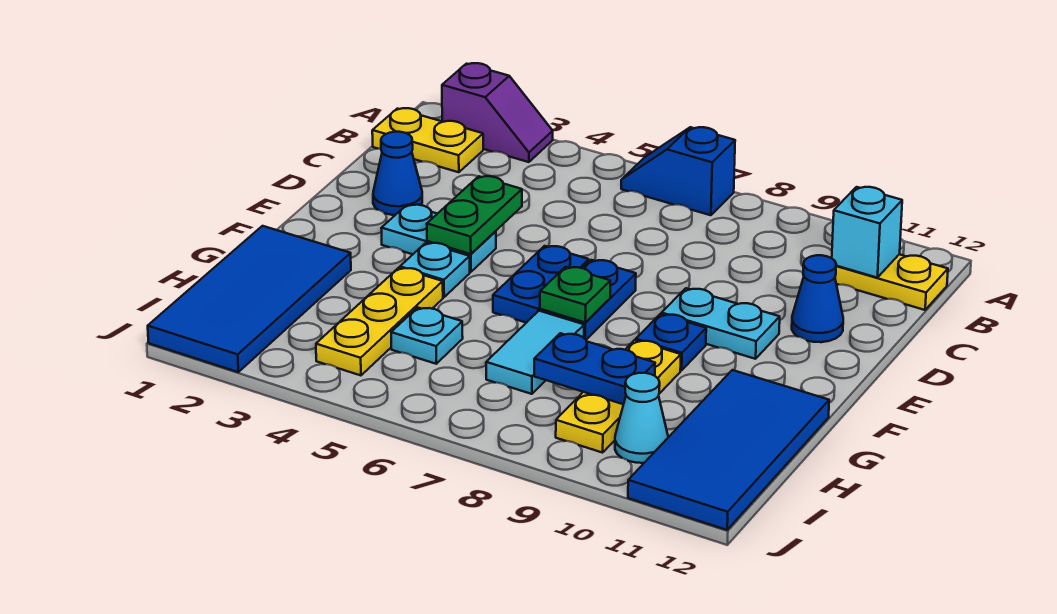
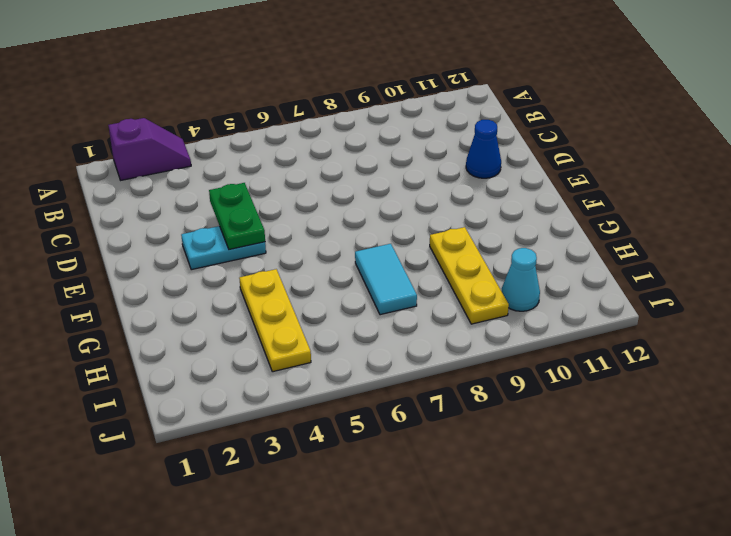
none -> blue 1x2 slope [621,127,735,215]
none -> yellow 1x2 plate [372,108,483,172]
none -> yellow 1x2 plate [835,254,948,310]

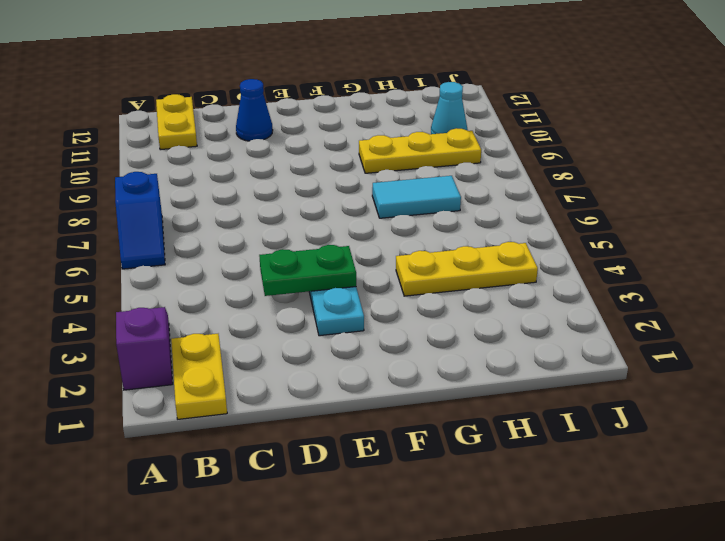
none -> blue 1x1 cone [373,132,422,215]
none -> blue 1x2 plate [493,246,589,323]
none -> blue 1x2 plate [540,260,636,340]

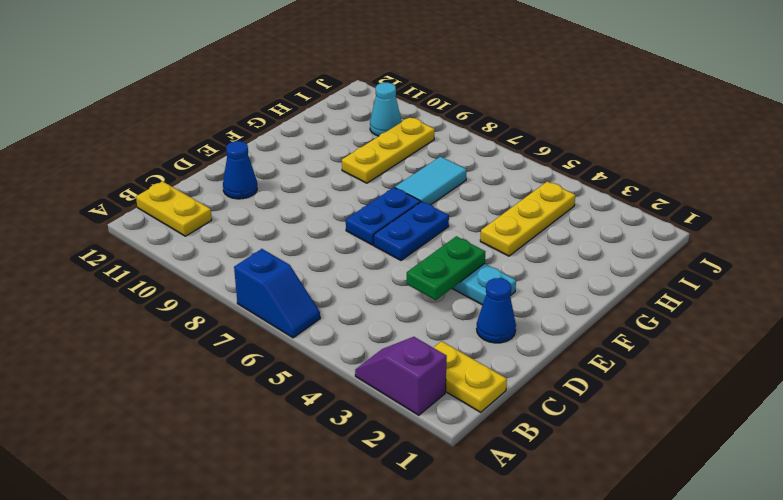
none -> cyan 1x2 plate [662,288,780,359]
none -> cyan 1x1 plate [400,243,470,297]
none -> blue 1x1 plate [636,314,706,370]

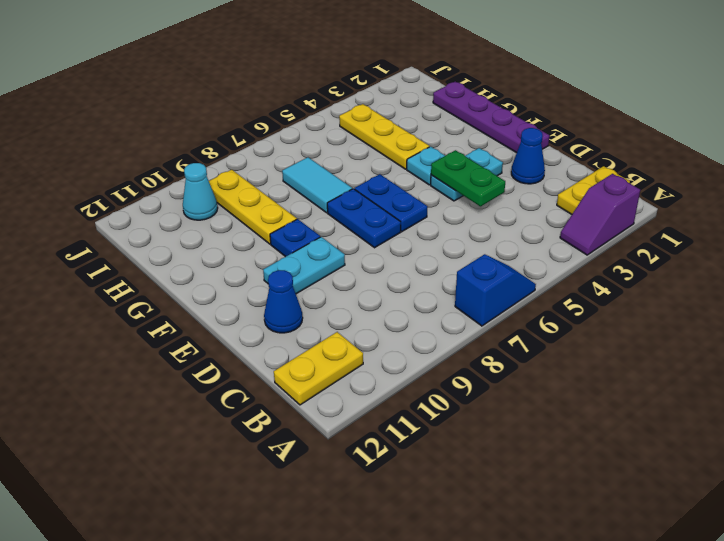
purple 1x4 plate [433,82,550,153] -> blue 2x4 tile [148,226,351,372]
none -> blue 2x4 tile [628,370,829,530]
none -> cyan 1x1 plate [391,307,463,364]
none -> cyan 1x1 brick [832,187,902,277]

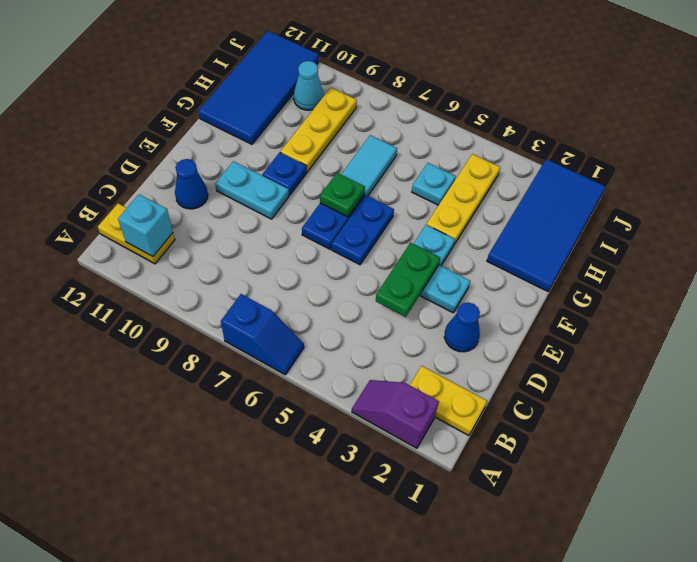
none -> blue 1x2 plate [534,333,655,404]

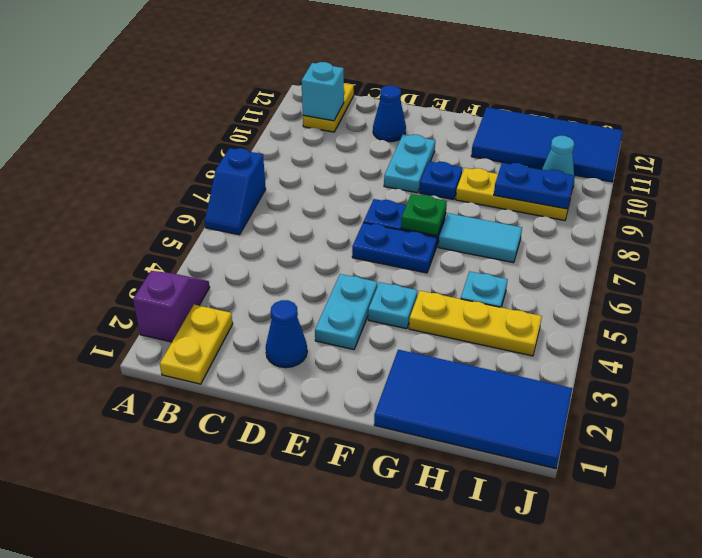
blue 1x2 plate [494,163,575,209] -> blue 1x2 plate turned to [534,333,655,404]
none -> green 1x2 plate [427,176,522,254]

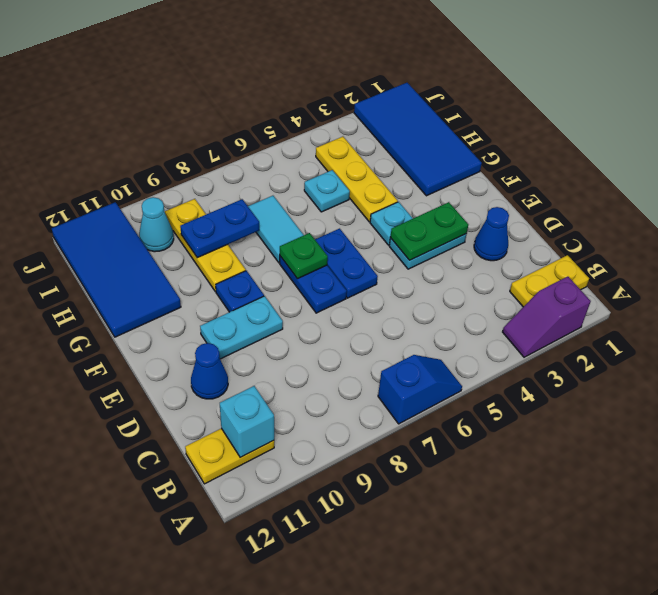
green 1x2 plate [390,202,468,260] -> green 1x2 plate turned to [427,176,522,254]

